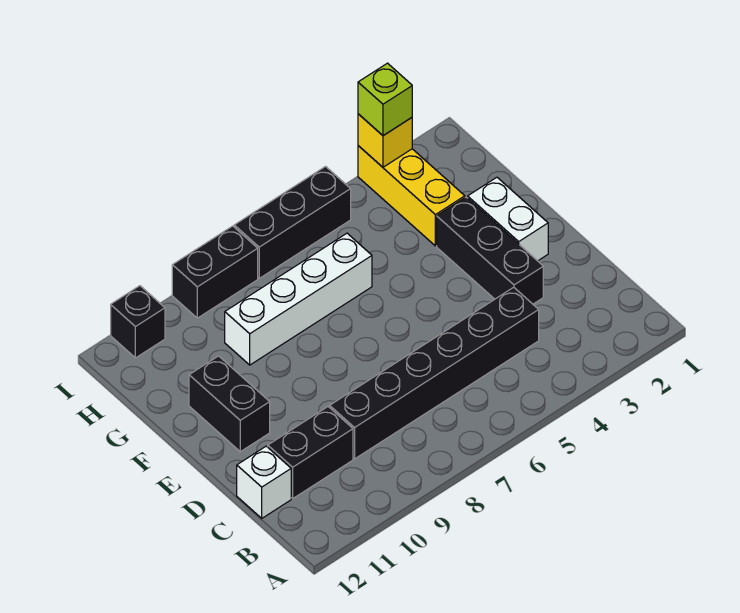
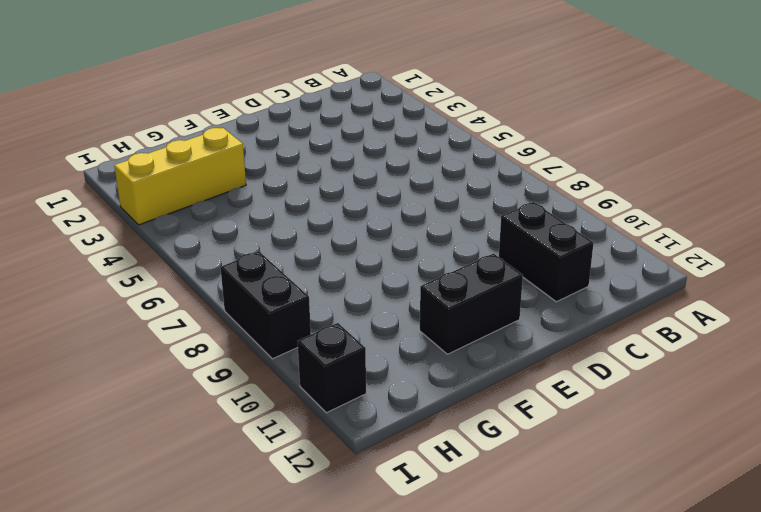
none -> black 1x6 brick [330,287,539,459]
none -> white 1x1 brick [237,446,291,518]
none -> black 1x3 brick [437,197,543,304]

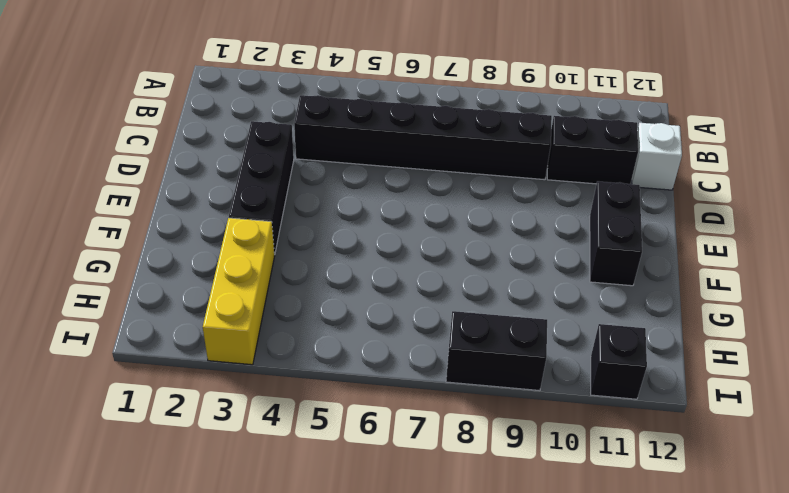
none -> white 1x2 brick [468,177,548,261]
none -> white 1x4 brick [225,233,372,365]
none -> black 1x3 brick [234,167,351,278]

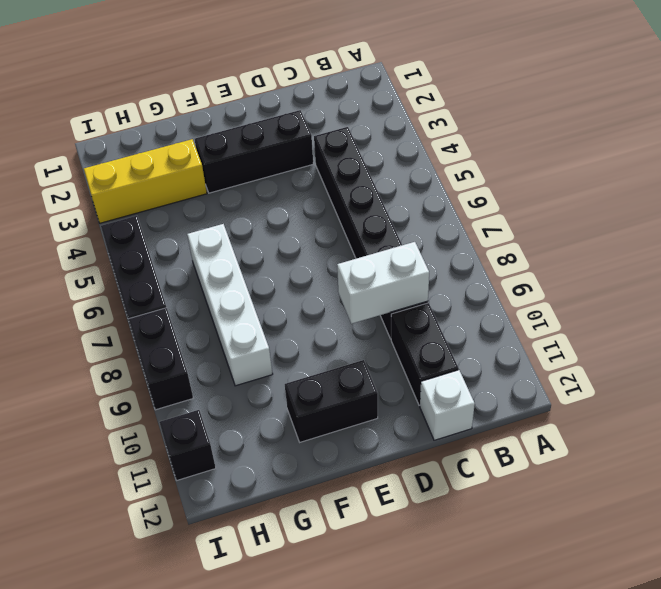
white 1x2 brick [337,242,429,324] -> white 1x2 brick moved to [468,177,548,261]
none -> yellow 1x1 brick [358,114,412,167]
none -> lime 1x1 brick [358,63,412,136]

